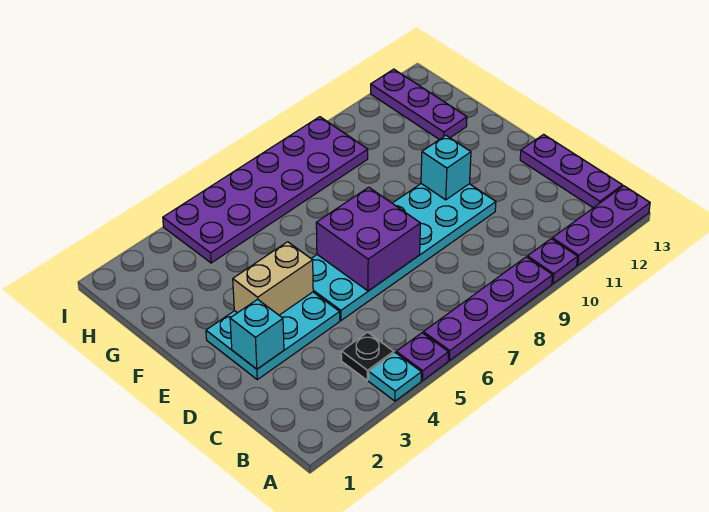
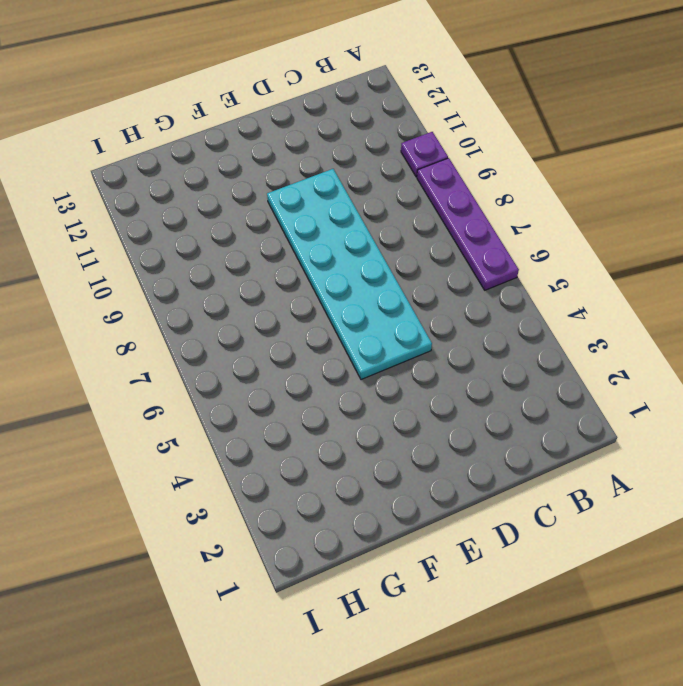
none -> cyan 1x1 plate [369,353,421,401]
none -> purple 1x1 plate [396,333,449,381]
none -> purple 1x3 plate [552,186,650,265]

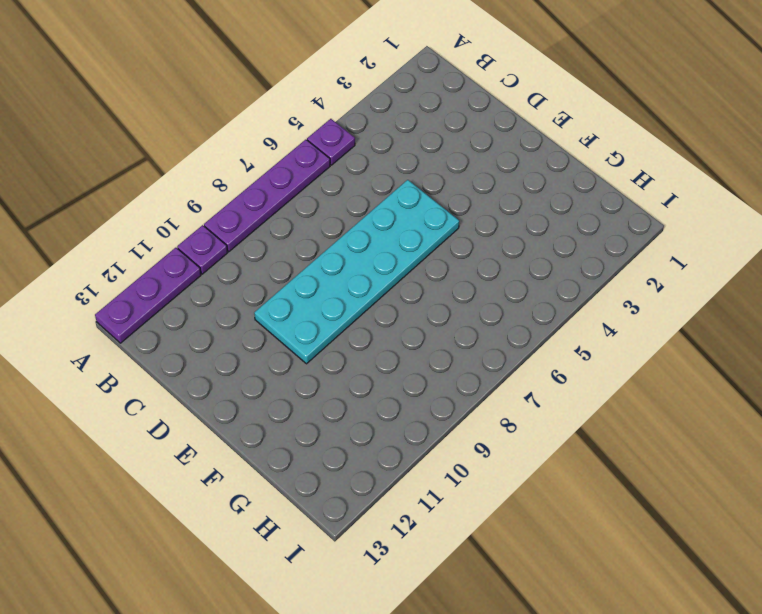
none -> cyan 1x1 plate [369,353,421,401]
none -> black 1x1 plate [341,332,394,380]
none -> purple 1x3 plate [520,134,623,208]

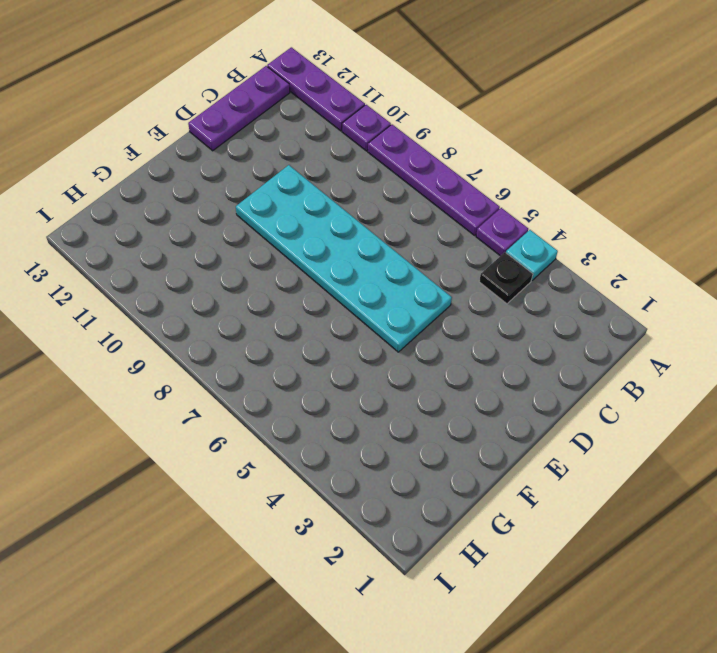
none -> cyan 2x3 plate [206,292,340,380]
none -> purple 1x3 plate [371,69,467,140]
none -> purple 2x6 plate [163,117,368,263]

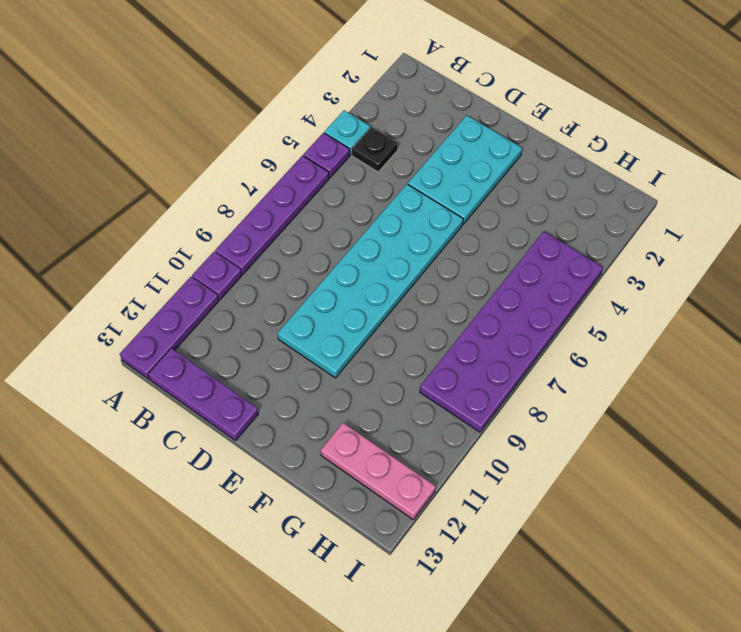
pink 1x3 plate [321,423,436,519] -> purple 1x3 plate [371,69,467,140]
none -> cyan 1x1 brick [230,299,284,369]
none -> purple 2x2 brick [316,187,421,291]
none -> tan 1x2 brick [233,242,313,315]

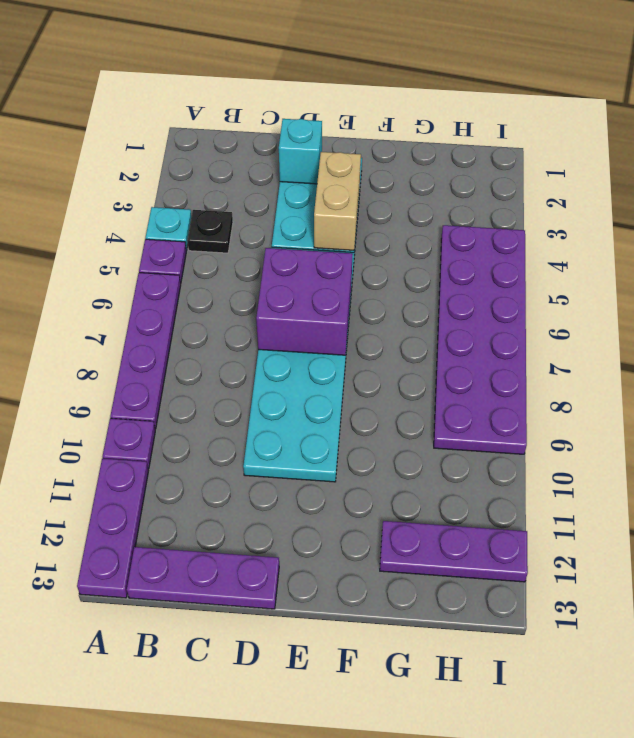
none -> cyan 1x1 brick [421,136,471,200]

